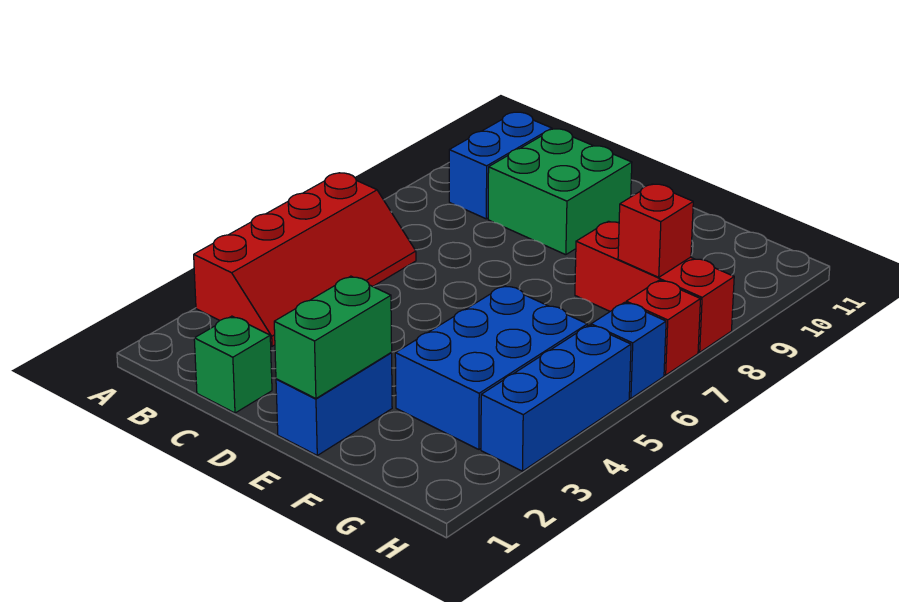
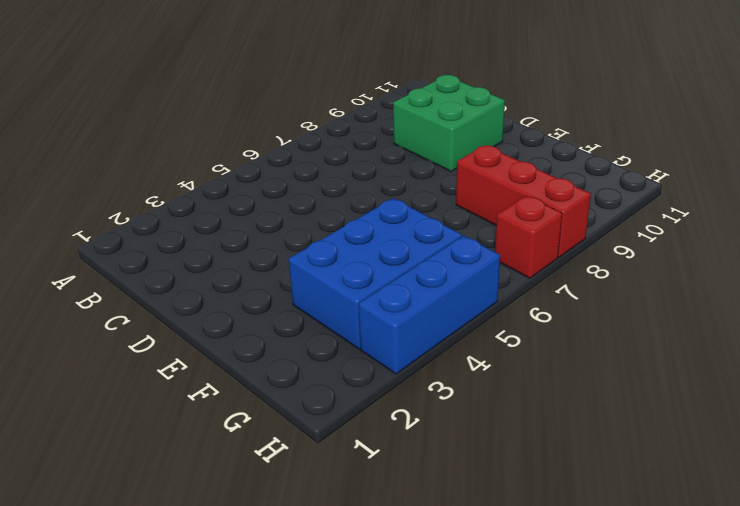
none -> red 2x4 slope [194,173,416,346]
none -> blue 1x2 brick [449,112,552,219]
none -> green 1x1 brick [194,316,272,413]

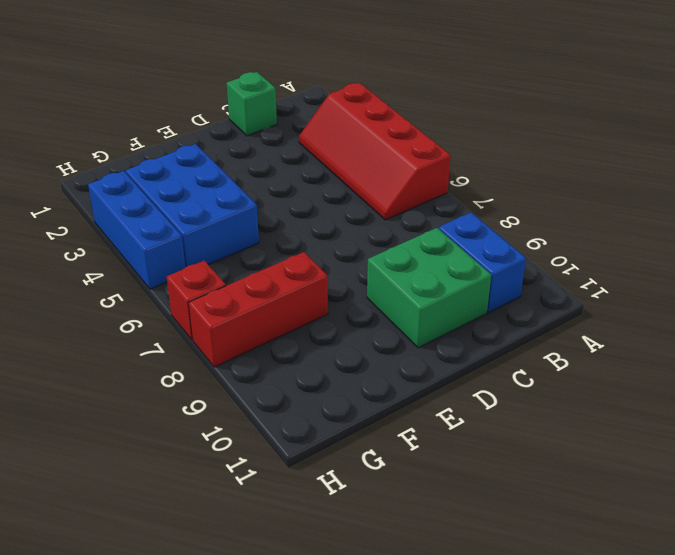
none -> blue 1x2 brick [276,353,392,455]
none -> blue 1x1 brick [591,302,666,398]
none -> green 1x2 brick [274,276,392,399]

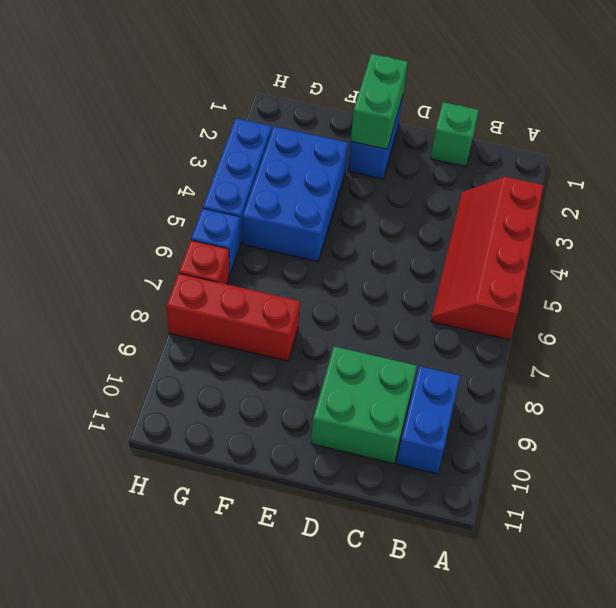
none -> red 1x1 brick [618,184,693,277]

